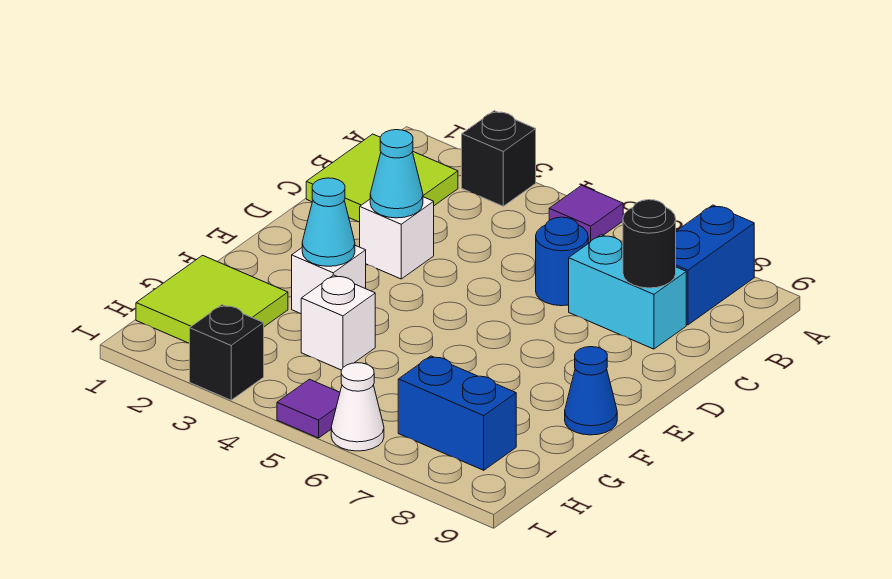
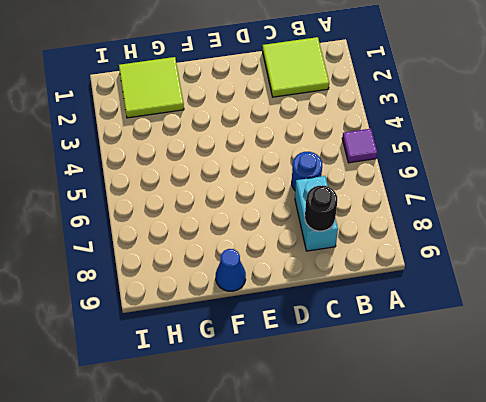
none -> black 1x1 brick [462,111,536,206]
none -> blue 1x2 brick [676,205,754,325]
none -> white 1x1 brick [360,197,434,279]

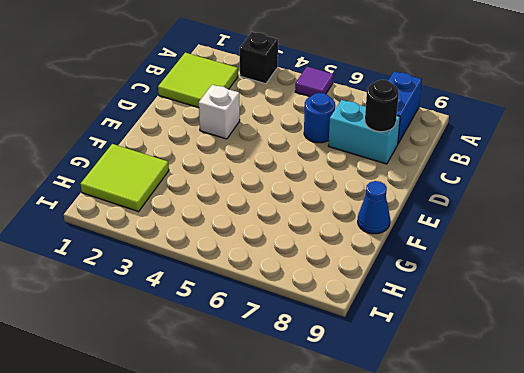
none -> white 1x1 brick [292,245,366,314]
none -> white 1x1 brick [301,275,375,370]
none -> blue 1x2 brick [398,356,516,470]

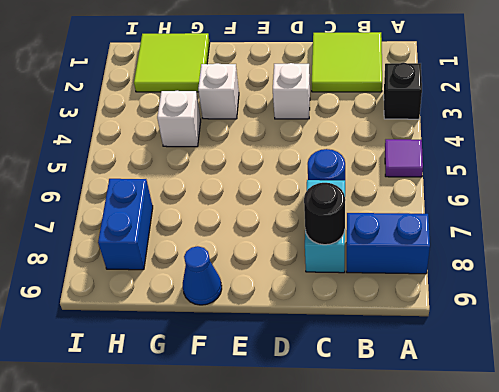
none -> black 1x1 brick [190,305,264,400]
none -> purple 1x1 tile [277,379,340,438]
none -> white 1x1 cone [331,363,384,451]

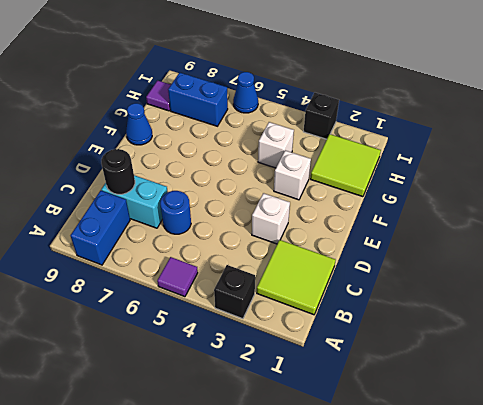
purple 1x1 tile [146,80,171,111] -> purple 1x1 tile moved to [277,379,340,438]
blue 1x1 cone [233,72,258,113] -> white 1x1 cone [331,363,384,451]
none -> cyan 1x1 cone [370,130,423,218]
none -> cyan 1x1 cone [302,178,355,266]

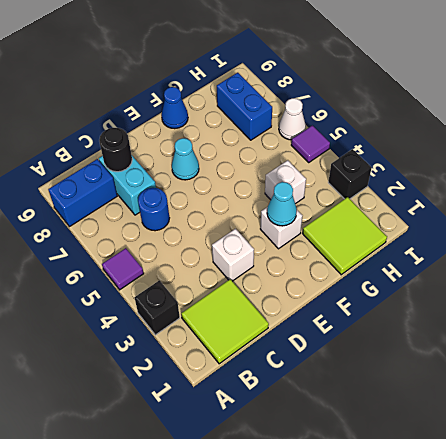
cyan 1x1 cone [172,138,199,180] -> cyan 1x1 cone moved to [370,130,423,218]

